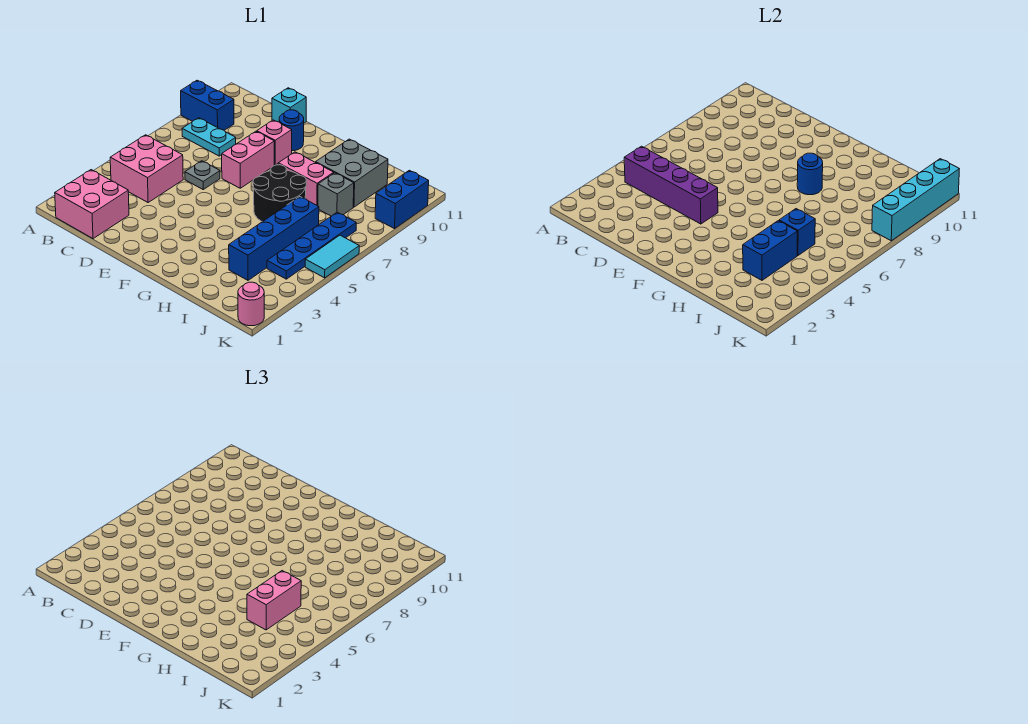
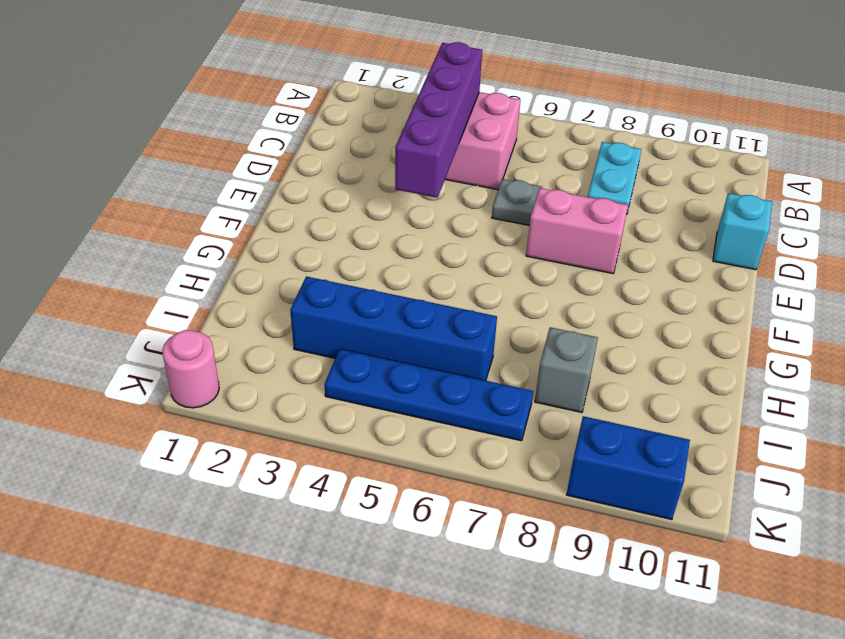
none -> blue 1x2 brick [181,80,234,130]
none -> pink 2x2 brick [55,170,129,239]
none -> pink 1x1 brick [257,120,292,165]

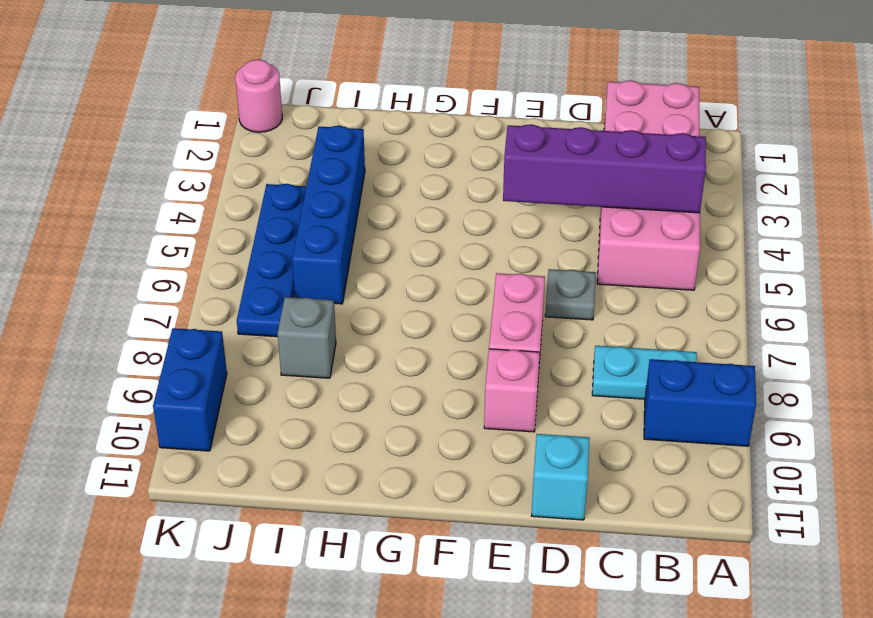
none -> blue 1x1 round brick [279,110,304,151]
none -> black 2x2 round brick [253,165,306,222]
none -> pink 1x2 brick [278,152,334,206]

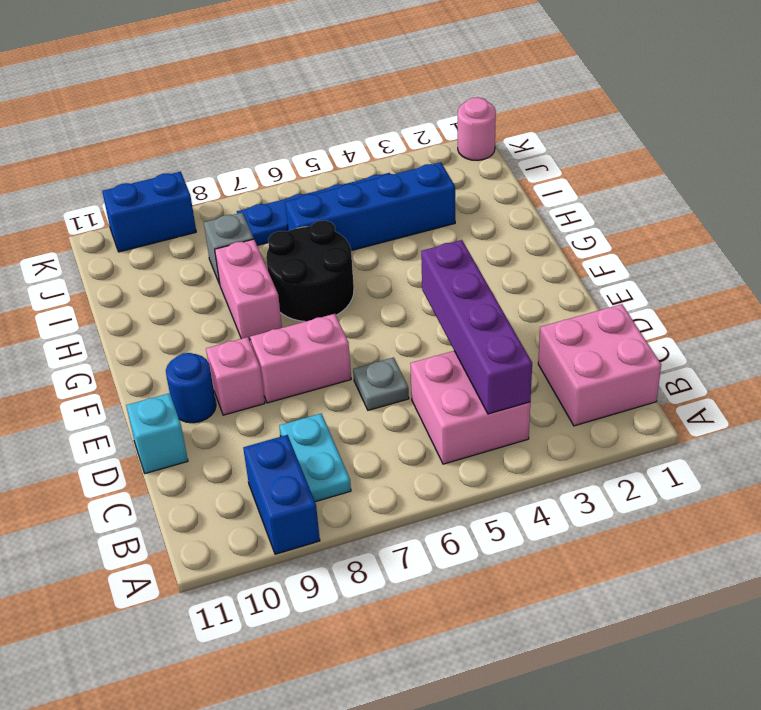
none -> grey 2x2 brick [316,139,388,207]
none -> cyan 1x2 tile [305,235,359,278]
none -> blue 1x1 round brick [797,153,823,195]

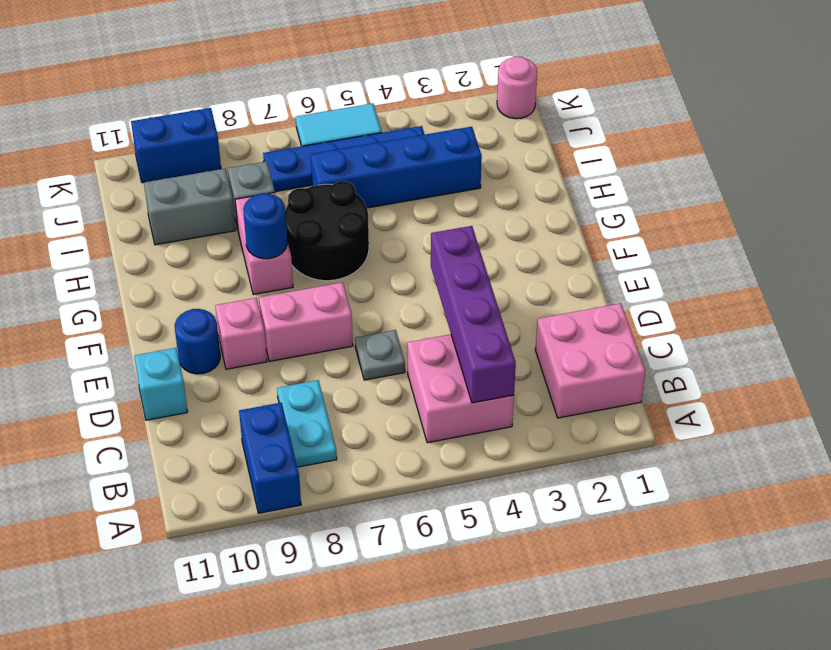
grey 1x2 brick [144,169,236,245] -> grey 2x2 brick [316,139,388,207]
none -> blue 1x2 brick [743,221,797,280]
none -> blue 1x1 brick [779,209,815,255]
none -> cyan 1x4 brick [872,159,959,241]

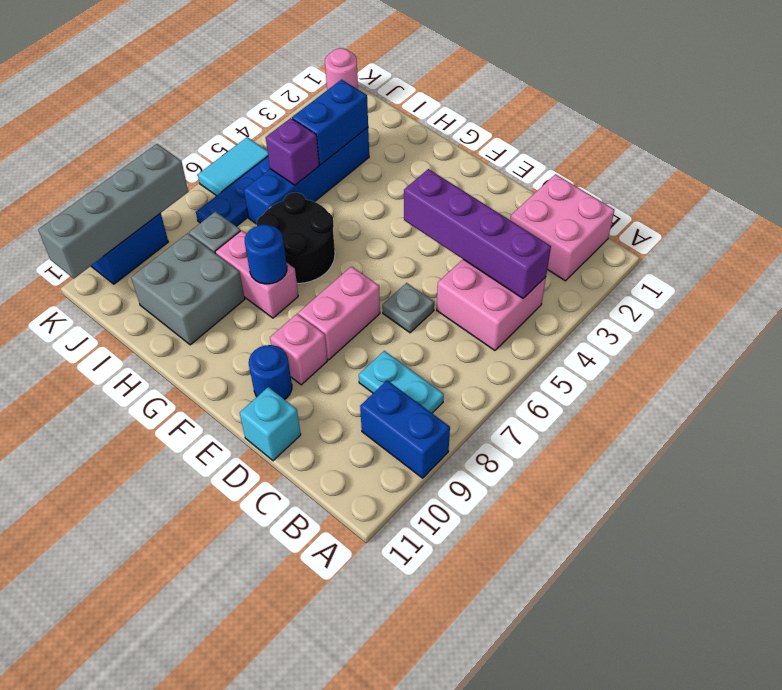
purple 1x1 brick [266,118,319,185] -> blue 1x1 brick [779,209,815,255]
grey 1x4 brick [38,144,189,279] -> cyan 1x4 brick [872,159,959,241]
none -> pink 1x2 brick [247,571,301,630]

